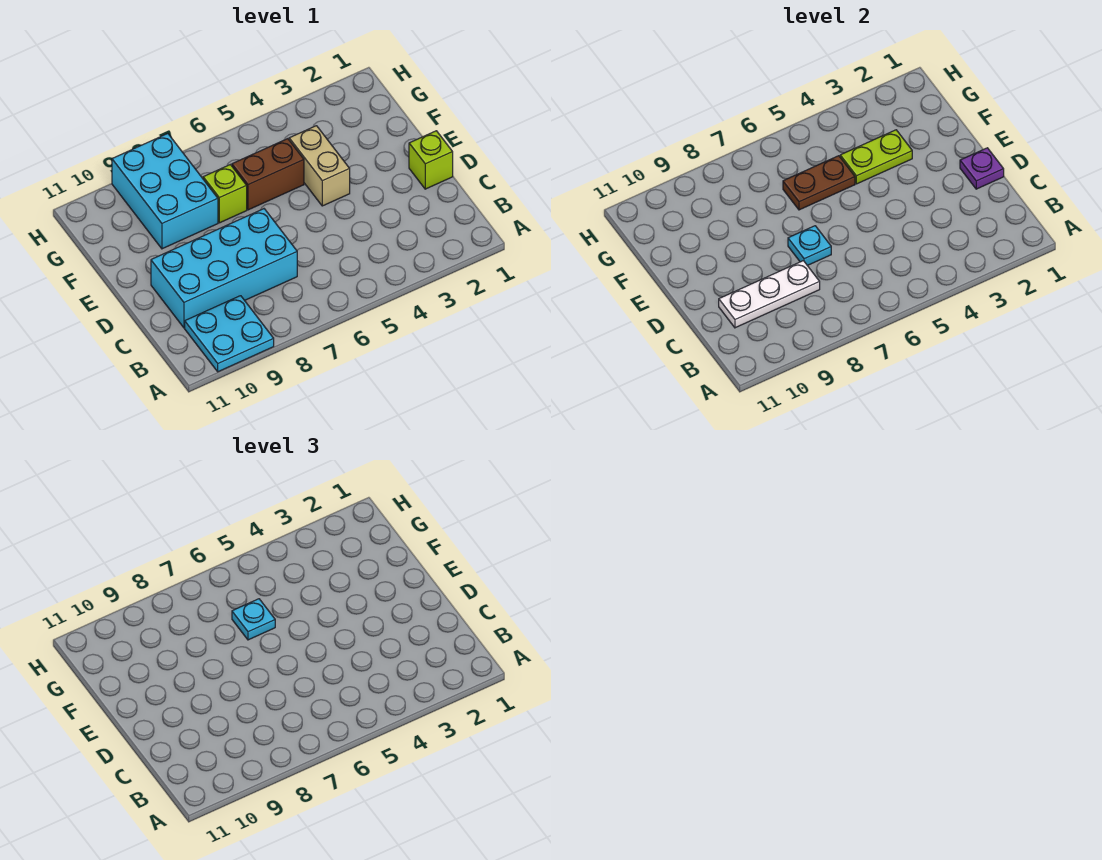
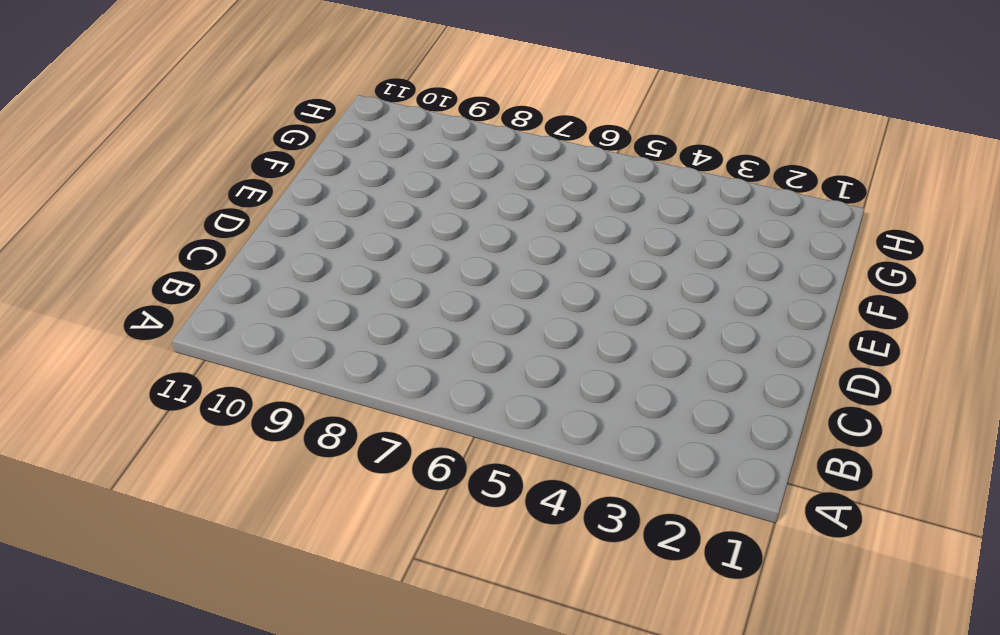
none -> cyan 2x2 plate [185,296,274,372]
none -> cyan 2x4 brick [151,209,297,328]
none -> lime 1x1 brick [409,131,453,189]

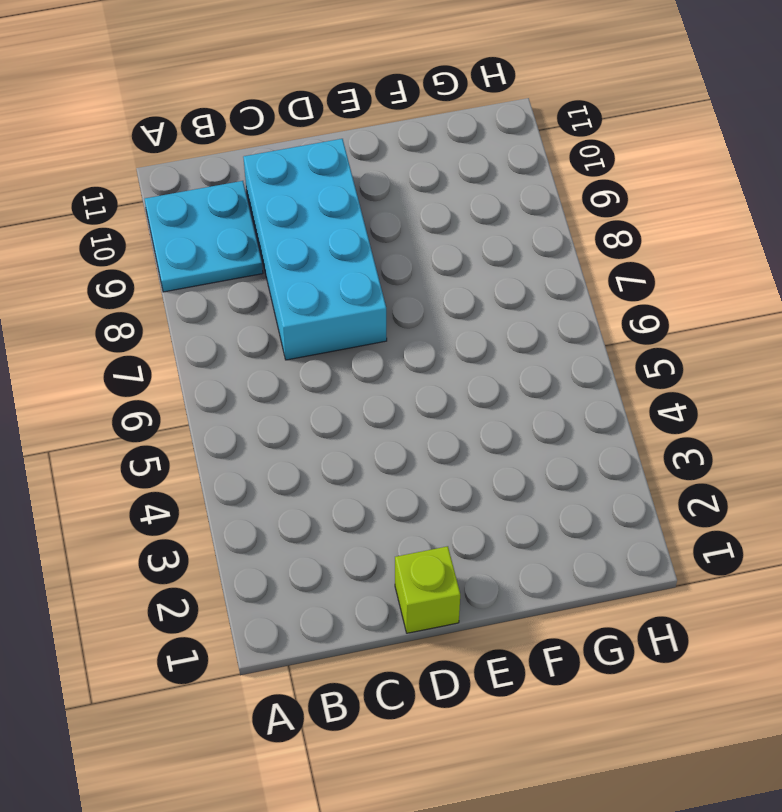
none -> tan 1x2 brick [289,126,350,206]
none -> brown 1x2 brick [232,139,304,210]
none -> lime 1x1 brick [203,165,247,223]

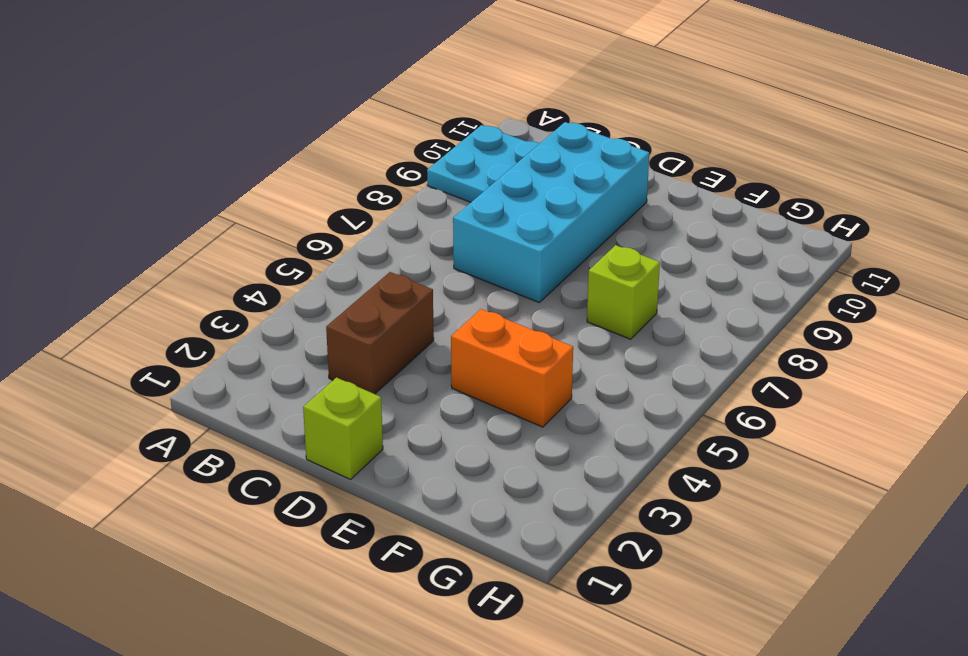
brown 1x2 brick [326,272,434,394] -> brown 1x2 brick moved to [232,139,304,210]
orange 1x2 brick [451,309,573,427] -> tan 1x2 brick [289,126,350,206]
none -> cyan 2x3 brick [112,134,218,249]
none -> white 1x3 plate [719,261,820,328]
none -> purple 1x1 plate [960,148,1004,189]

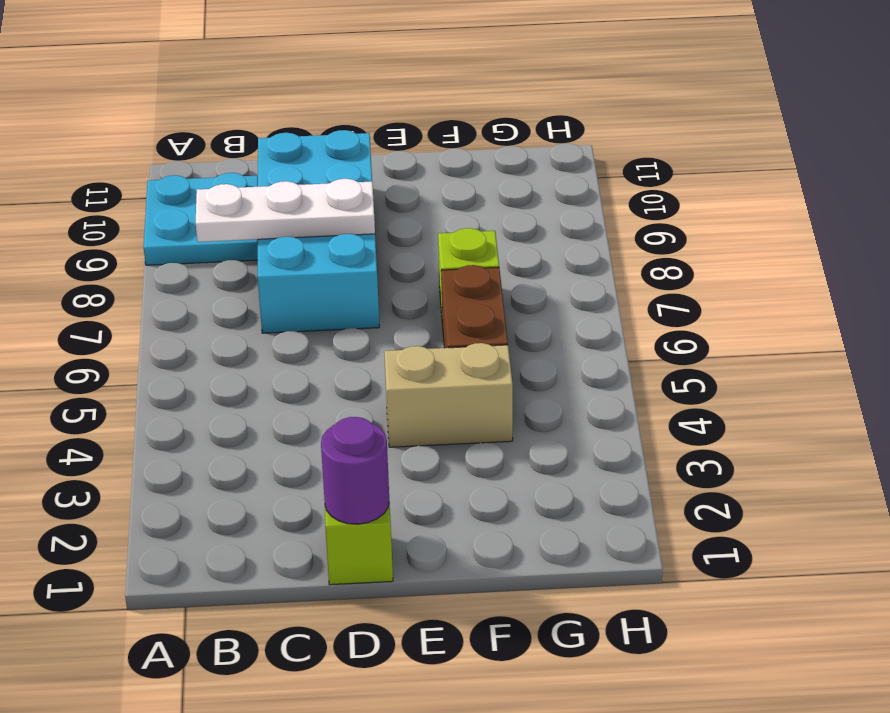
white 1x3 plate [196,179,375,242] -> white 1x3 plate turned to [719,261,820,328]
purple 1x1 round brick [321,417,389,524] -> purple 1x1 plate [960,148,1004,189]
none -> cyan 2x3 brick [112,134,218,249]
none -> cyan 1x1 plate [788,226,831,266]
none -> lime 1x2 plate [840,130,912,184]

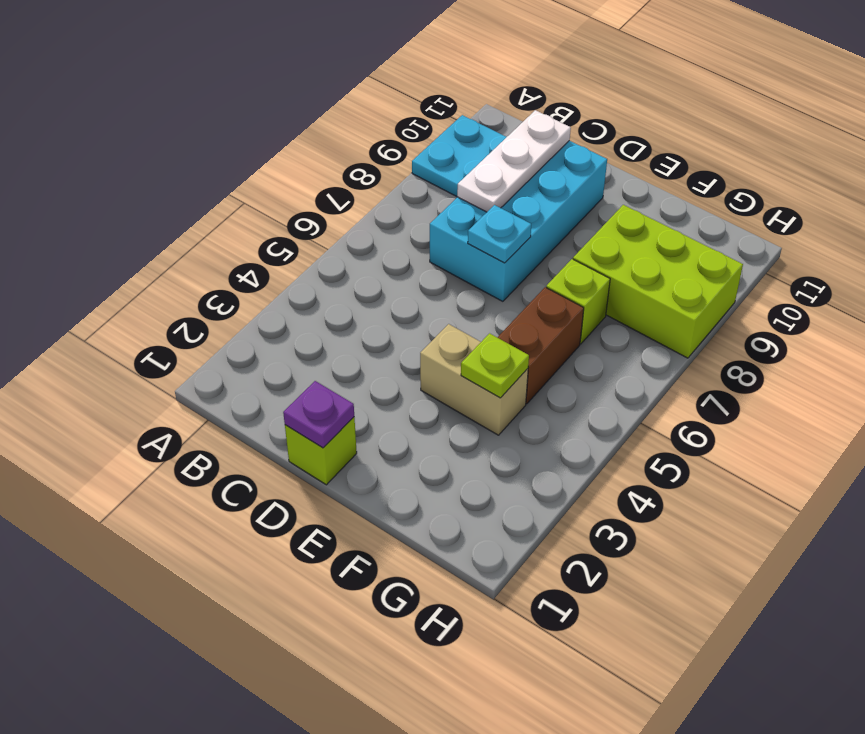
lime 1x1 plate [461,333,529,398] -> lime 1x2 plate [840,130,912,184]
lime 2x3 brick [573,205,743,358] -> cyan 2x3 brick [112,134,218,249]
none -> brown 1x2 plate [783,156,855,210]
none -> cyan 1x1 plate [232,599,275,640]

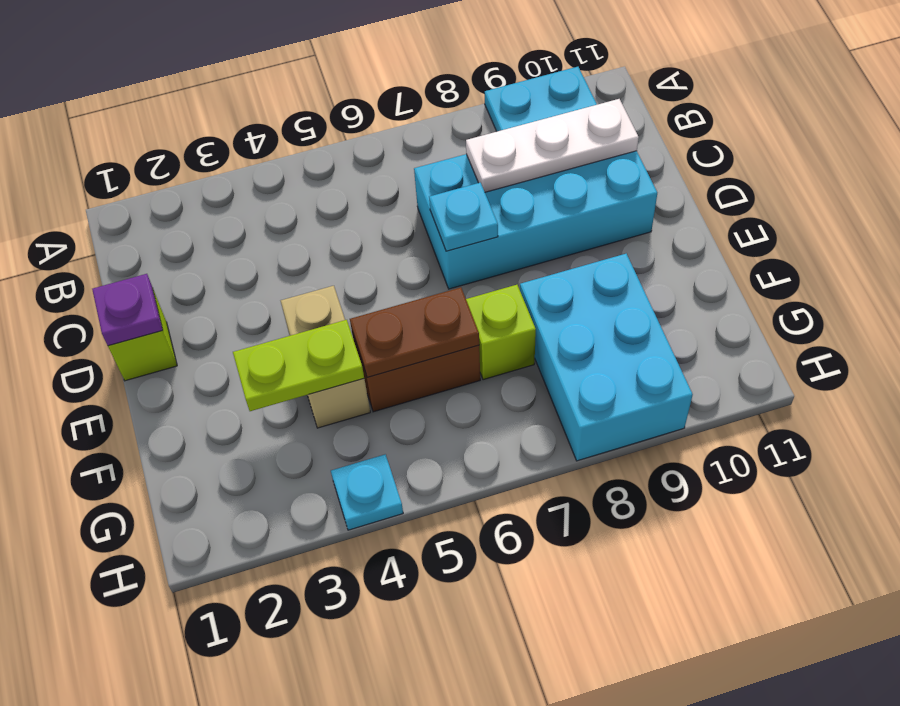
cyan 1x1 plate [331,454,403,530] -> cyan 1x1 plate moved to [232,599,275,640]

